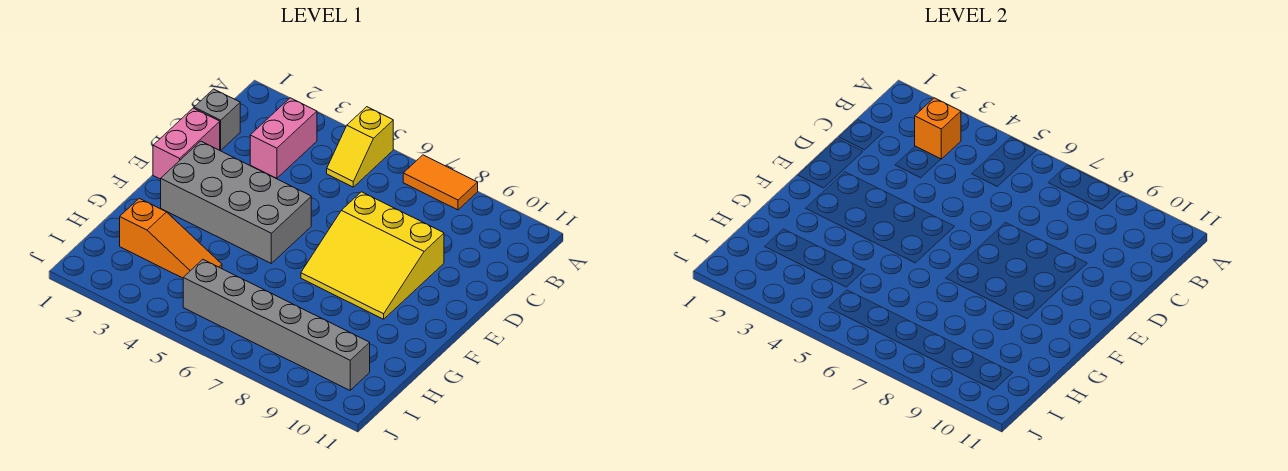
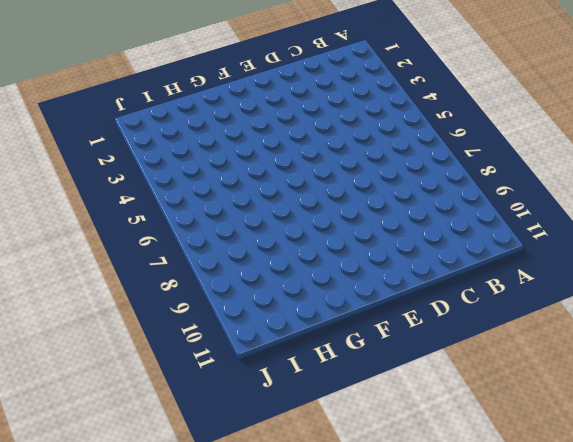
none -> yellow 1x2 slope [327,107,393,187]
none -> orange 1x2 tile [403,155,478,210]

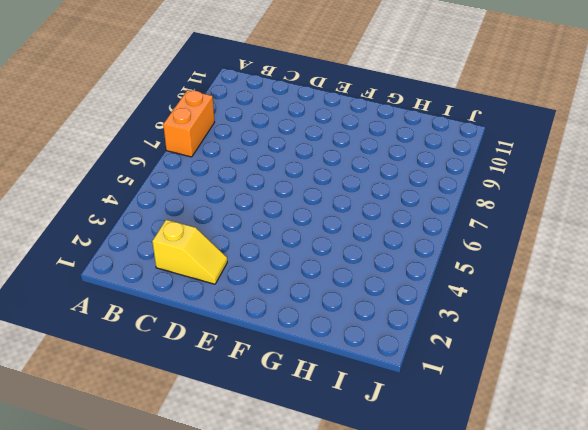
orange 1x2 brick [163,90,214,157] -> orange 1x2 tile [403,155,478,210]
yellow 1x2 slope [152,220,227,284] -> yellow 1x2 slope moved to [327,107,393,187]
none -> pink 1x2 brick [250,98,317,178]
none -> grey 1x1 brick [194,89,240,150]

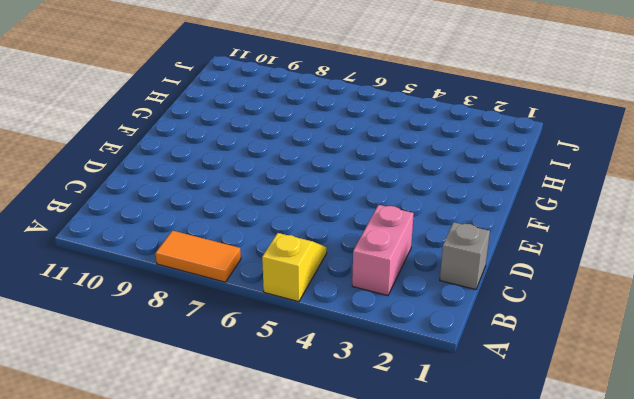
none -> pink 1x2 brick [153,108,220,179]
none -> yellow 3x3 slope [301,192,444,319]

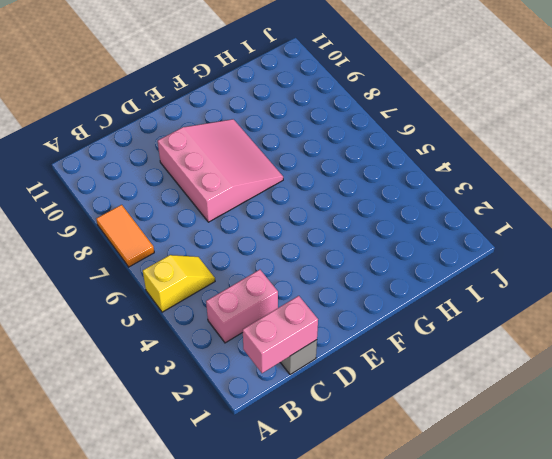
pink 1x2 brick [243,296,318,373] -> pink 1x2 brick moved to [153,108,220,179]
pink 3x3 slope [158,119,283,222] -> yellow 3x3 slope [301,192,444,319]
none -> grey 2x4 brick [161,141,311,263]
none -> orange 1x3 slope [120,198,222,278]

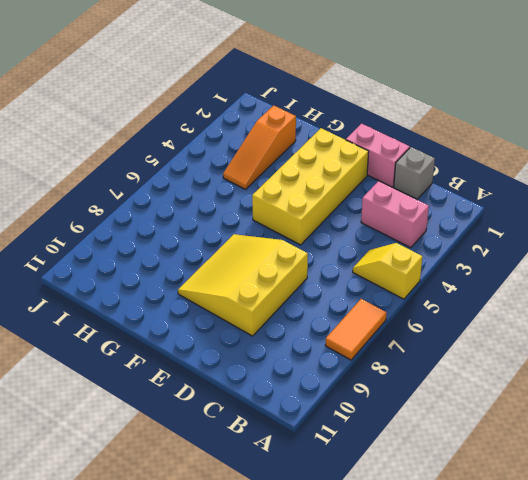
yellow 2x4 brick [252,128,369,245] -> grey 2x4 brick [161,141,311,263]
none -> grey 1x6 brick [183,260,370,390]
none -> orange 1x1 brick [915,98,961,159]

